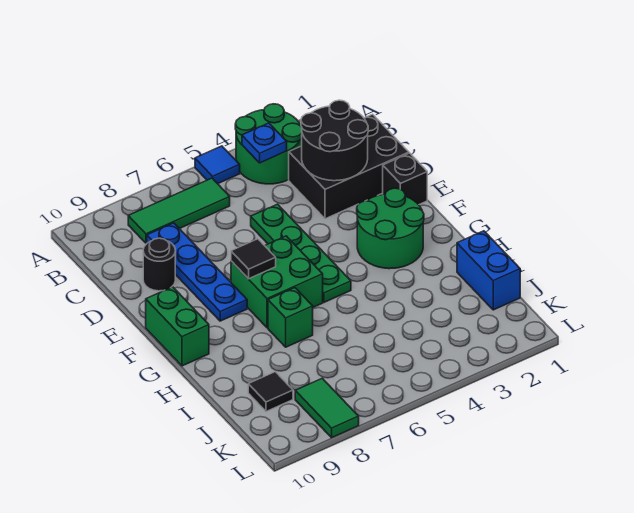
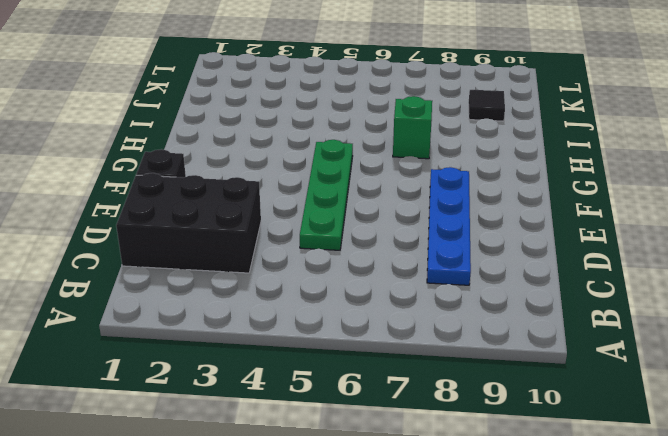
none -> green 2x2 round brick [235,104,302,184]
none -> blue 1x1 tile [195,146,240,184]
none -> green 1x3 tile [128,178,230,243]

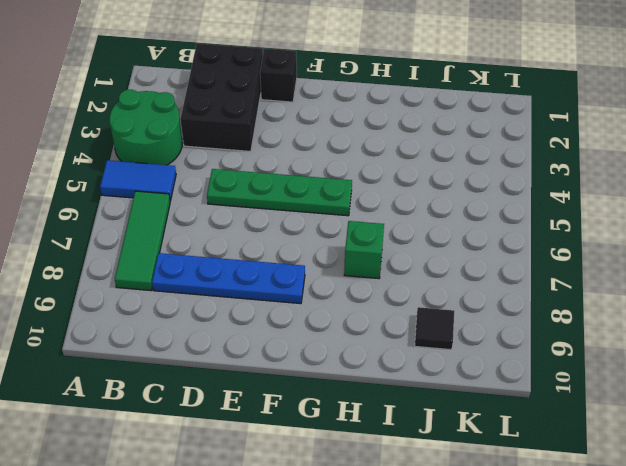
blue 1x2 tile [100,160,176,201] -> blue 1x1 tile [195,146,240,184]
none -> black 1x1 round brick [143,238,175,291]
none -> green 2x2 round brick [357,188,424,269]
none -> green 2x2 brick [231,236,323,328]

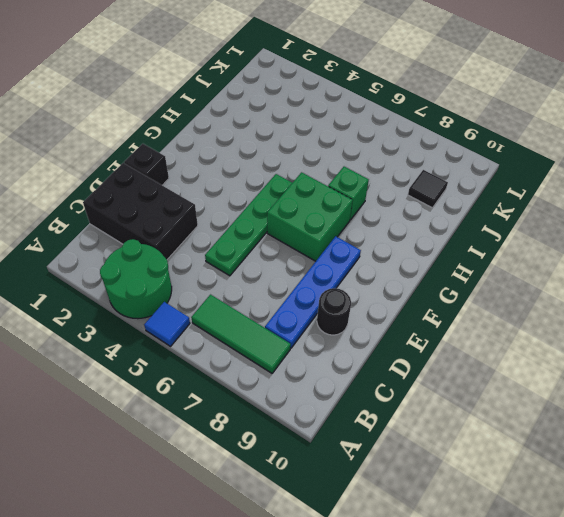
none -> green 2x2 round brick [357,188,424,269]
none -> green 1x2 brick [146,287,209,366]
none -> blue 1x2 brick [457,231,520,310]

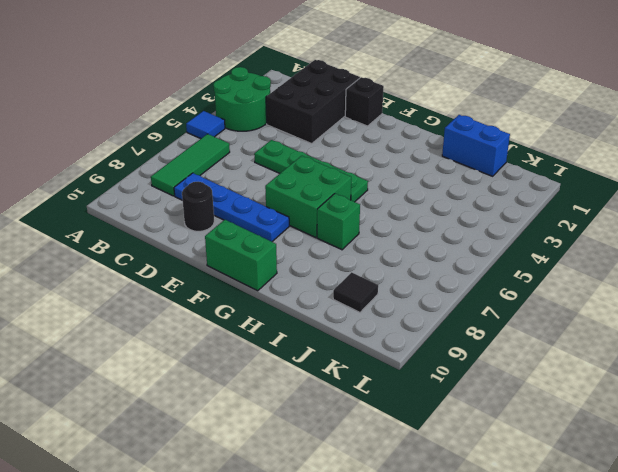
none -> green 2x2 round brick [357,188,424,269]
none -> green 1x2 tile [295,378,359,438]
none -> blue 1x1 plate [242,123,287,163]

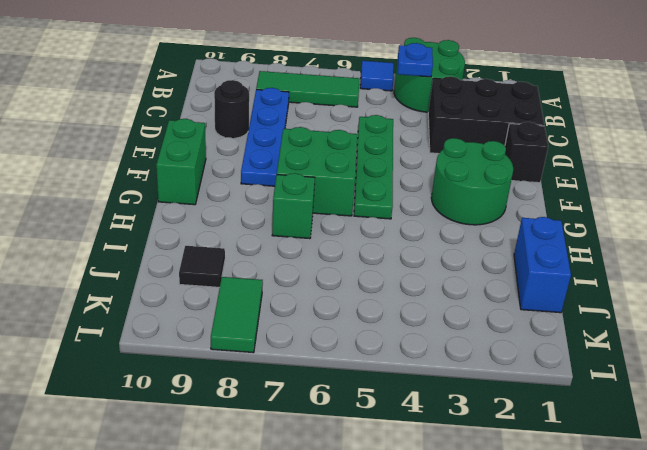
none -> black 2x2 round brick [301,100,368,181]
none -> black 1x1 tile [231,239,276,279]

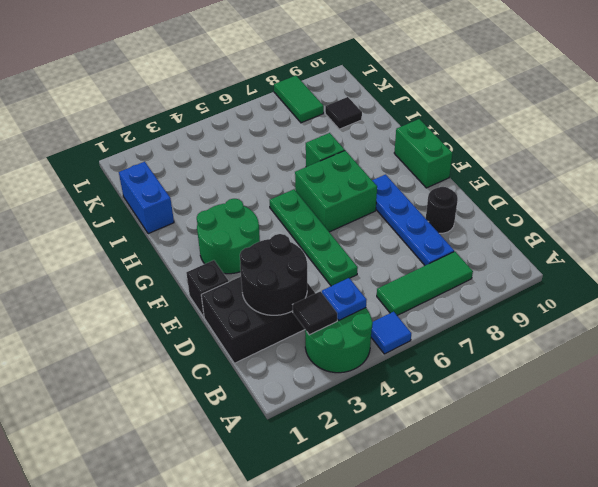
black 1x1 tile [293,291,337,335] -> black 1x1 tile moved to [231,239,276,279]

